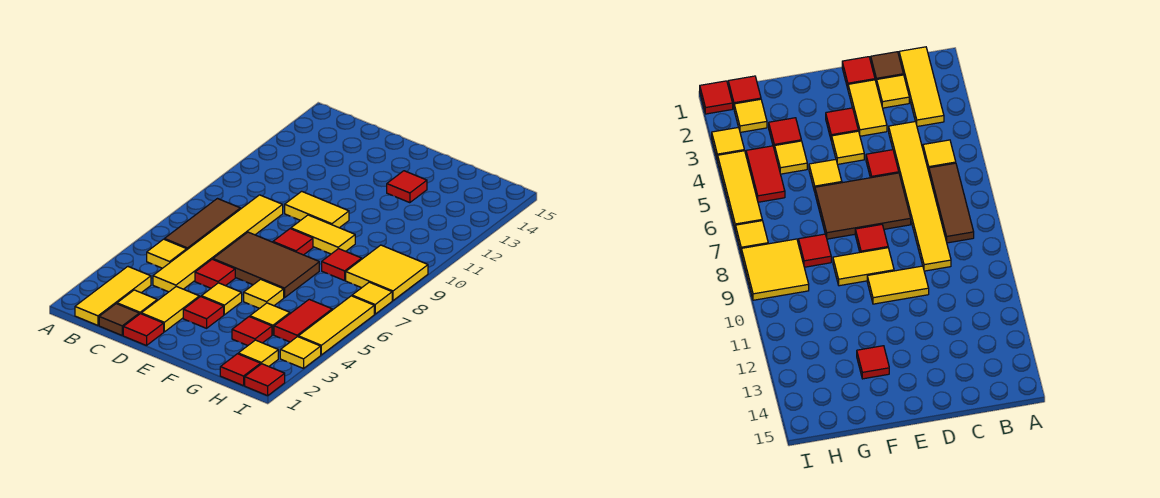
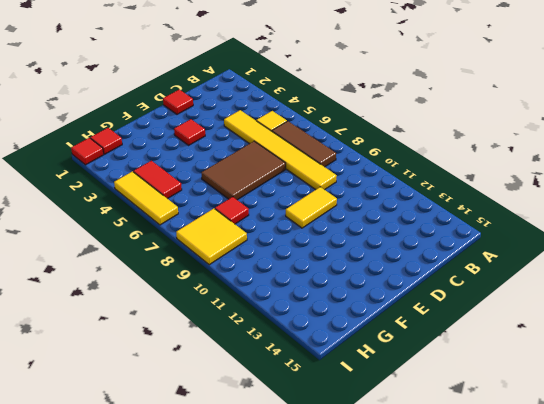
none -> yellow 1x3 tile [75,267,151,325]
none -> brown 1x1 tile [99,304,139,335]
none -> yellow 1x1 tile [117,290,157,314]

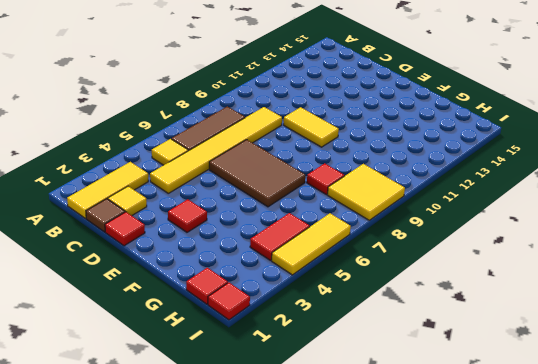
none -> yellow 1x2 tile [141,286,199,332]
none -> red 1x1 tile [195,259,235,288]
none -> yellow 1x1 tile [201,283,242,315]

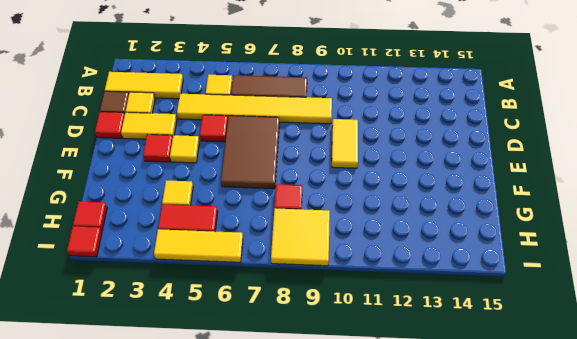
none -> red 1x1 tile [273,229,313,255]
none -> yellow 1x2 tile [291,215,355,254]
none -> yellow 1x1 tile [244,279,284,308]

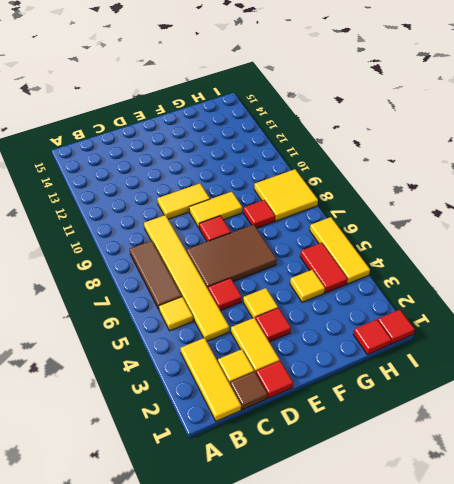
none -> yellow 1x1 tile [244,279,284,308]
none -> red 1x1 tile [387,171,427,203]
none -> red 1x1 tile [232,317,272,345]

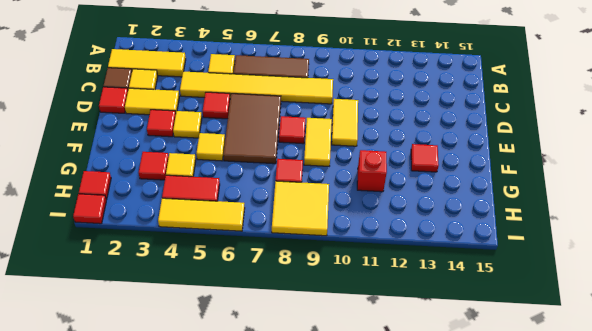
red 1x1 brick [357,150,387,192] -> none
none -> yellow 1x1 tile [238,340,278,366]
none -> yellow 1x1 tile [280,337,321,369]
none -> yellow 1x1 tile [352,282,392,314]

